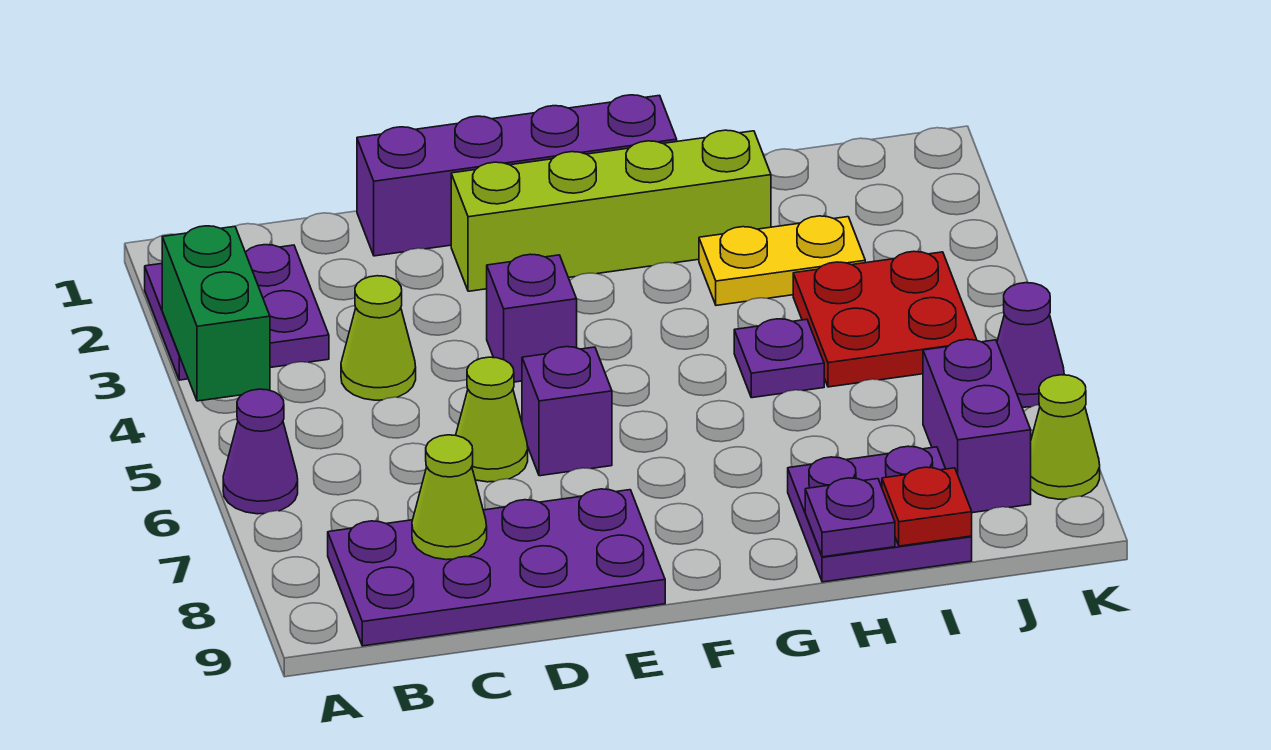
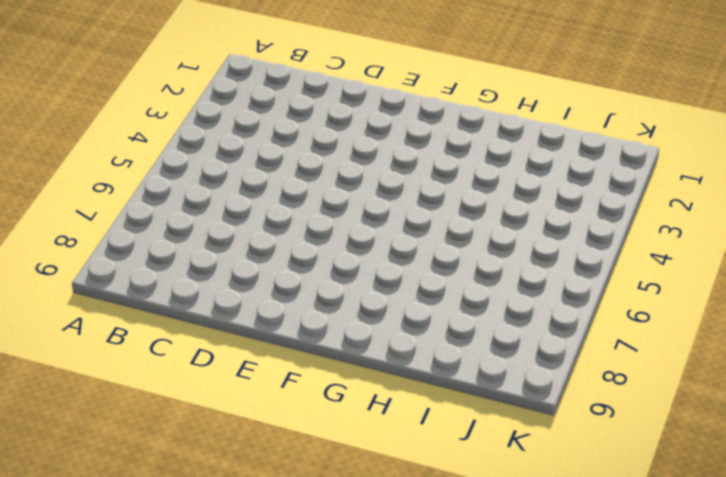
none -> purple 2x2 plate [145,245,329,380]
none -> purple 1x1 cone [223,389,298,514]
none -> purple 2x4 plate [328,489,665,646]

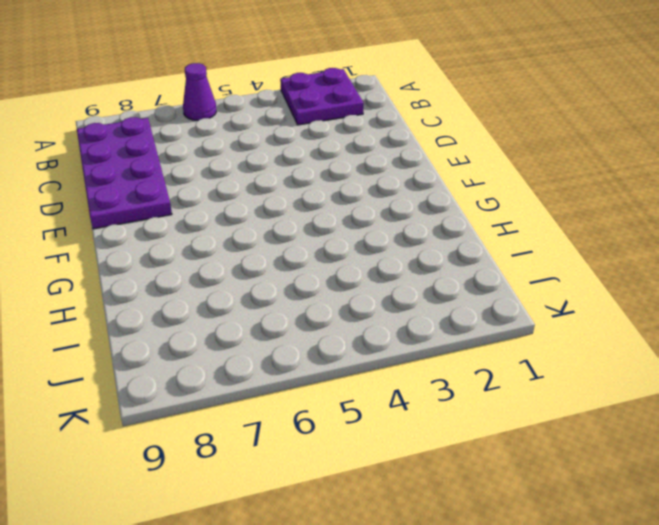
none -> lime 1x1 cone [341,276,416,400]
none -> purple 1x4 brick [357,95,677,256]
none -> lime 1x1 cone [456,357,528,482]

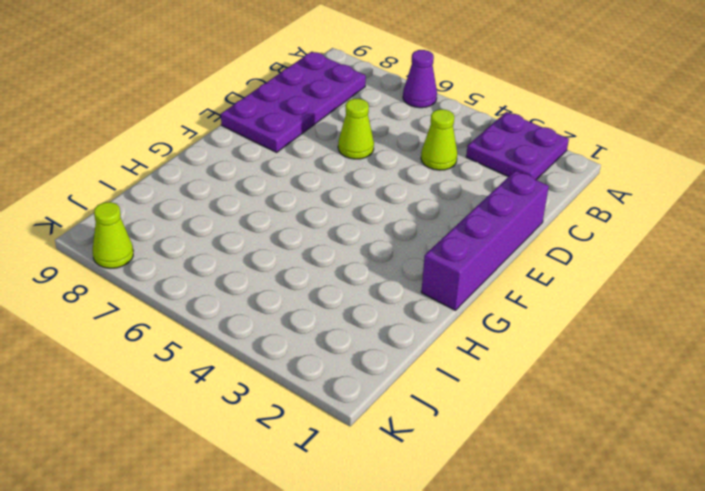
none -> lime 1x4 brick [451,130,771,291]
none -> purple 1x1 brick [487,254,577,382]
none -> purple 1x1 brick [522,347,612,476]

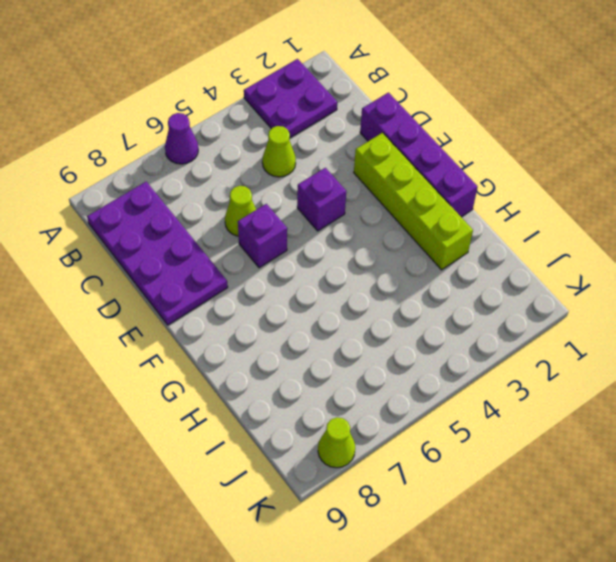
none -> yellow 1x2 plate [699,216,865,305]
none -> purple 1x1 plate [734,319,824,398]
none -> purple 2x2 plate [788,446,972,582]

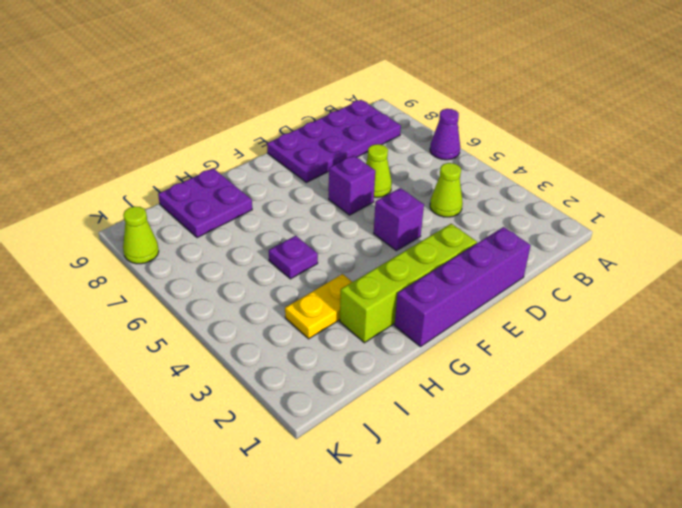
none -> purple 2x2 plate [145,245,329,380]
none -> red 2x2 plate [793,251,977,387]
none -> purple 1x2 brick [923,339,1031,513]

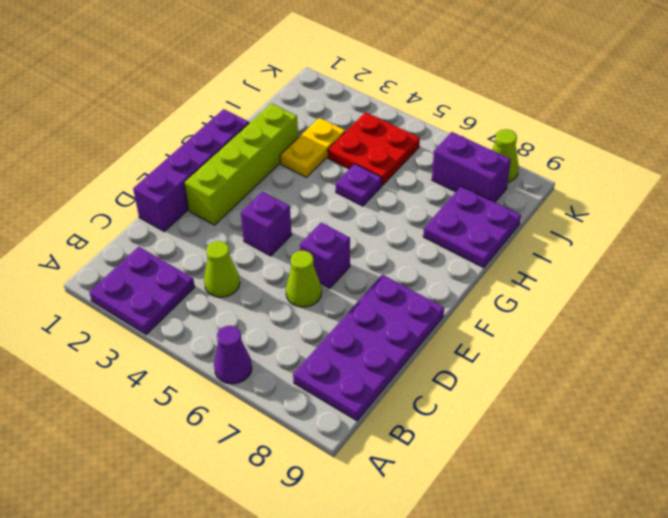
none -> purple 1x1 cone [997,283,1064,407]
none -> green 1x2 brick [162,226,270,401]
none -> lime 1x1 cone [412,435,487,560]

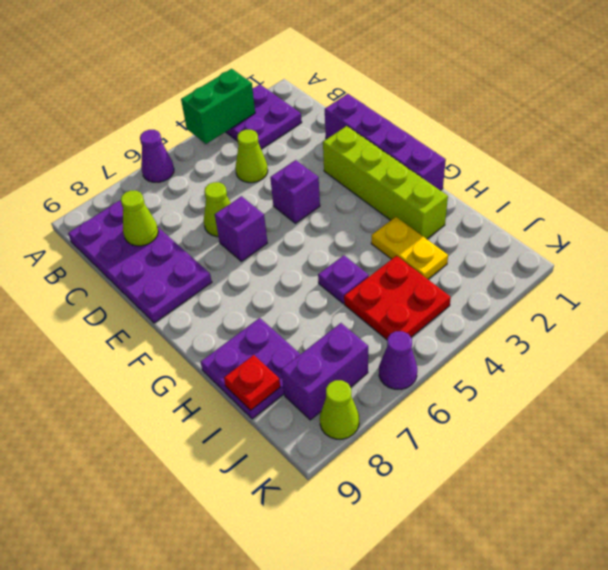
none -> purple 1x1 plate [805,478,895,557]

